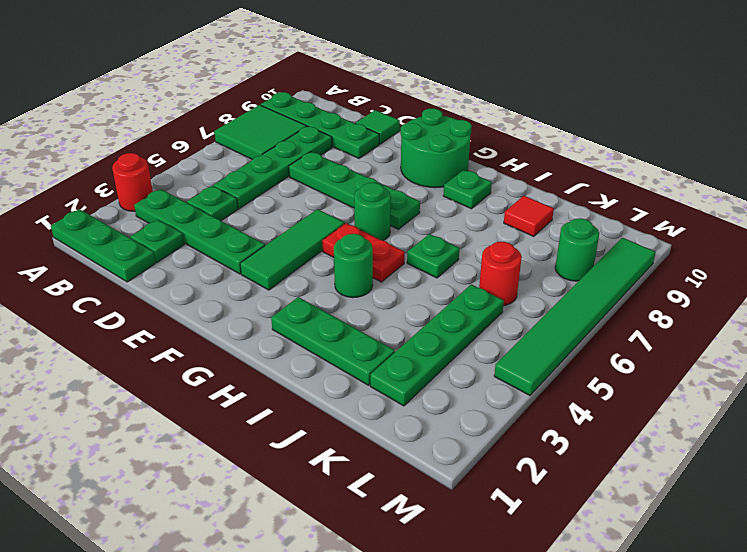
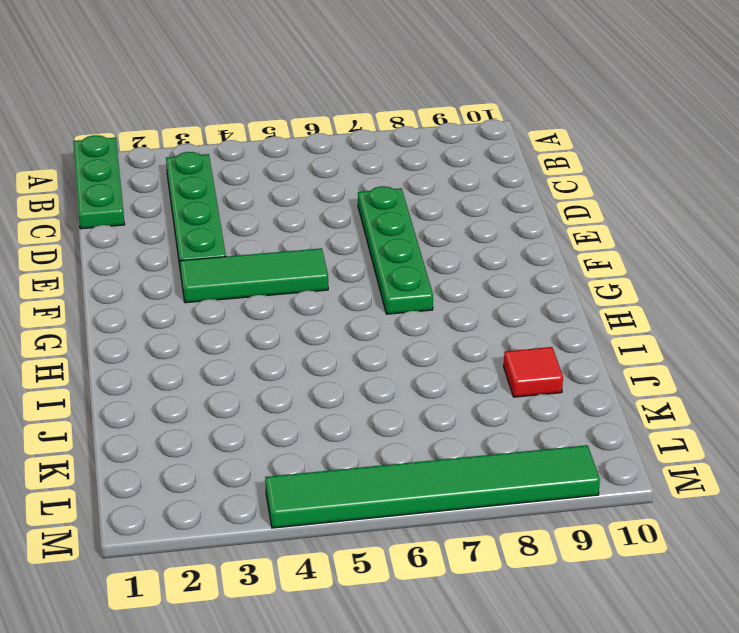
none -> red 1x1 round brick [112,153,153,211]
none -> green 2x2 tile [214,105,307,160]
none -> green 1x4 plate [261,92,379,158]

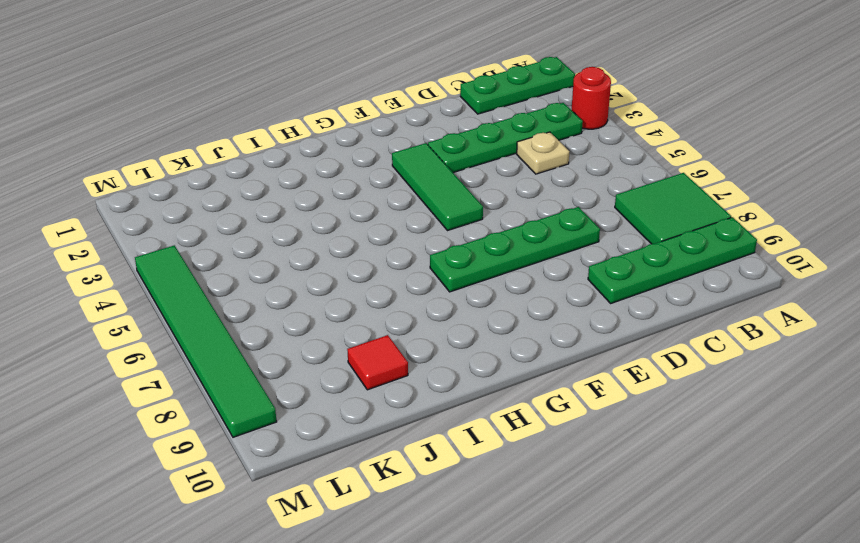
tan 1x1 plate [517,132,570,174] -> green 1x1 plate [187,186,238,221]
none -> green 1x1 plate [130,220,184,262]
none -> green 1x4 plate [213,126,332,209]
none -> green 1x1 tile [356,110,400,144]

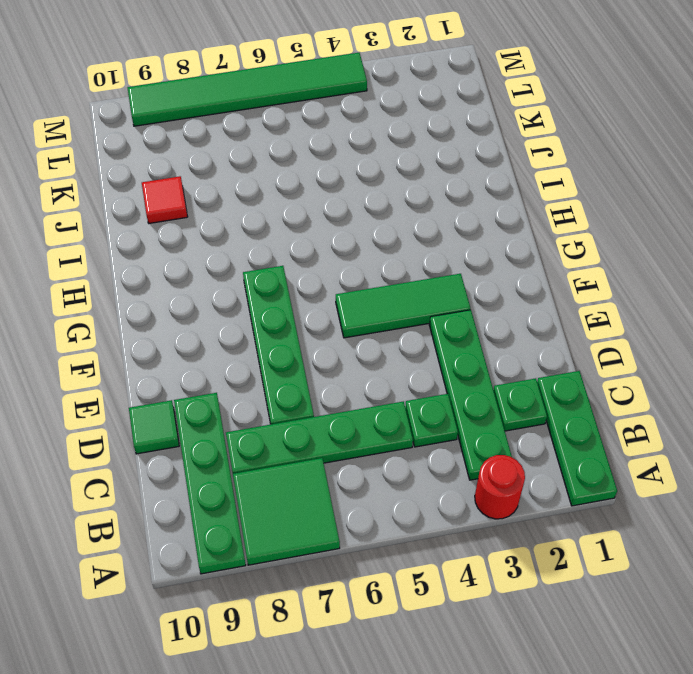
none -> green 2x2 round brick [401,108,472,188]
none -> red 1x2 plate [322,223,405,282]
none -> green 1x1 round brick [354,183,391,241]

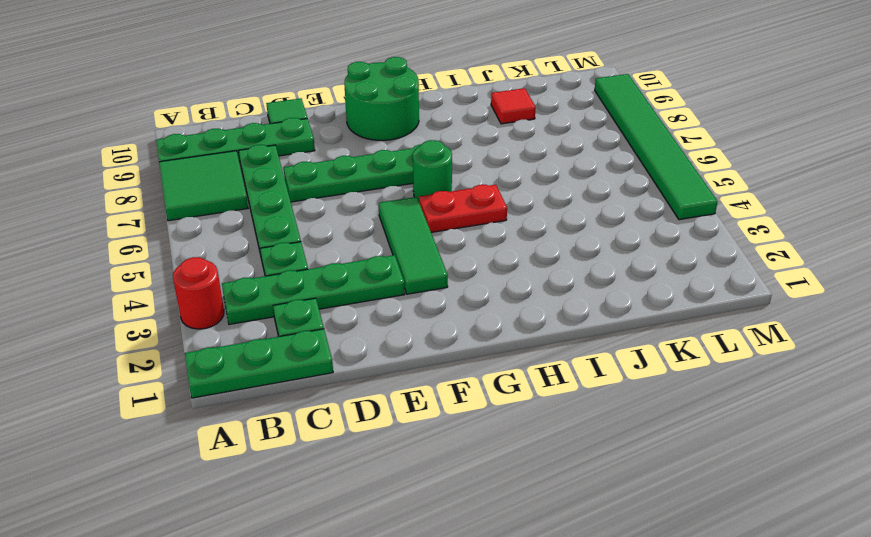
none -> green 1x3 plate [271,297,395,385]
none -> green 1x1 round brick [334,234,373,298]
none -> green 1x1 plate [443,170,492,209]

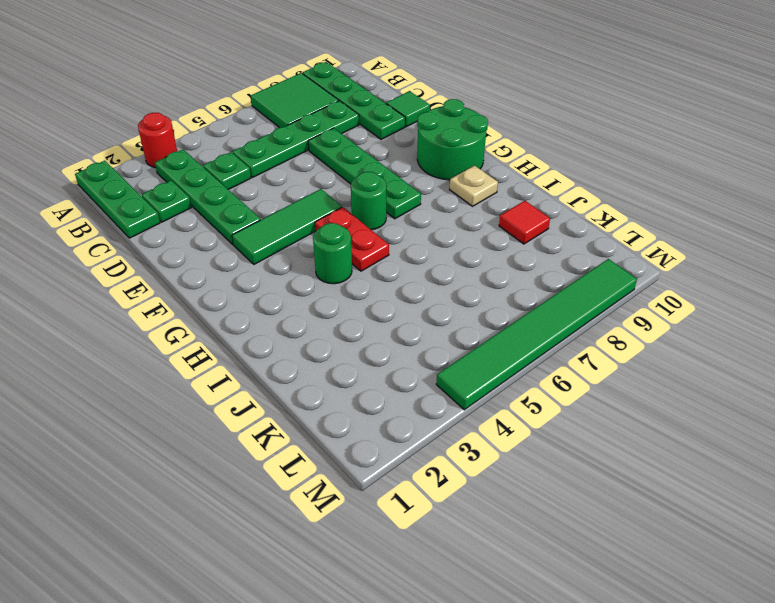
tan 1x1 plate [449,166,498,206] -> green 1x1 plate [443,170,492,209]
none -> green 1x3 plate [271,297,395,385]
none -> green 1x1 plate [407,234,459,278]
none -> green 1x4 plate [370,284,504,406]

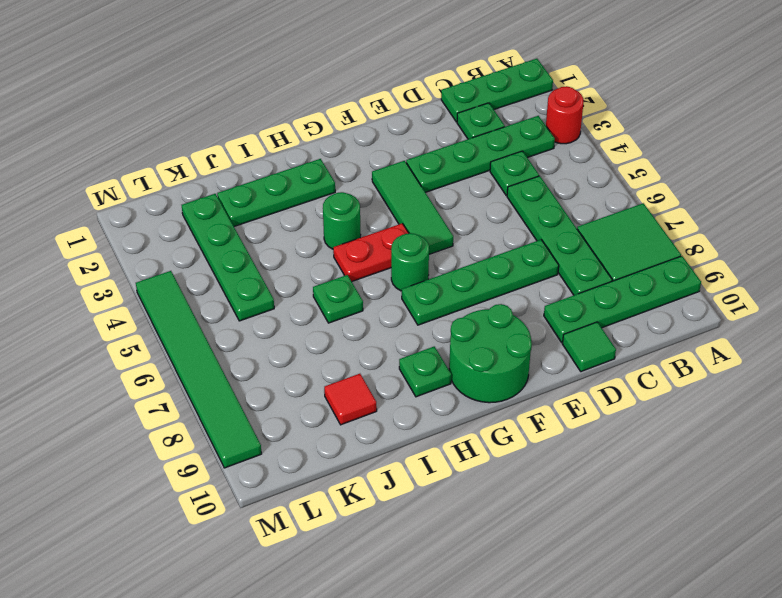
none -> red 1x1 round brick [479,242,522,306]
none -> green 1x1 round brick [555,218,599,281]

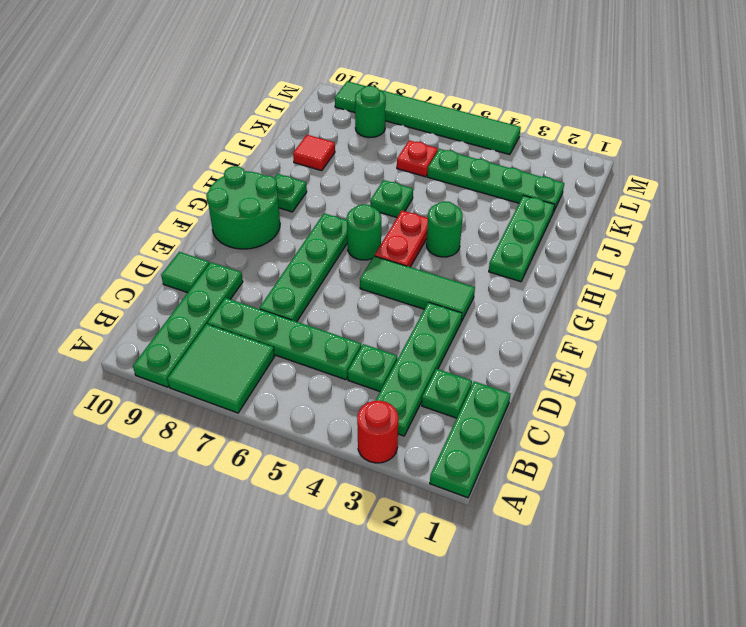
red 1x1 plate [397,140,438,177] -> red 1x1 round brick [479,242,522,306]

